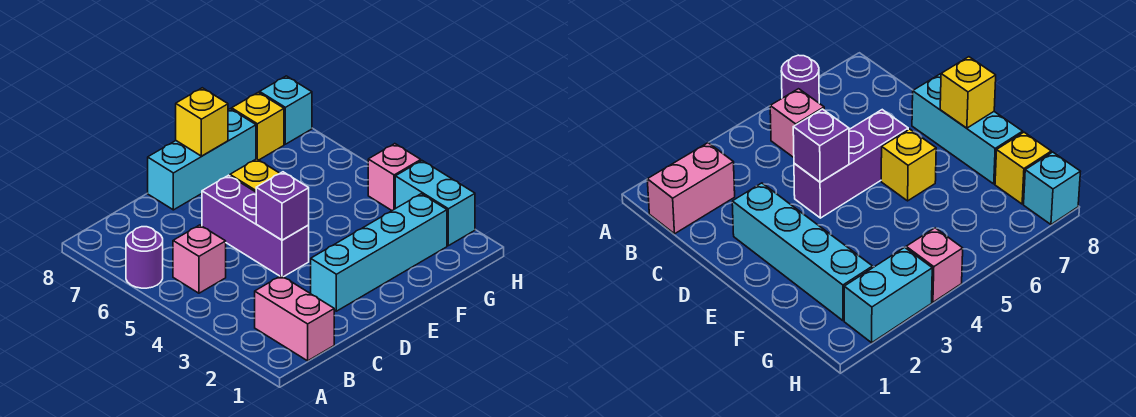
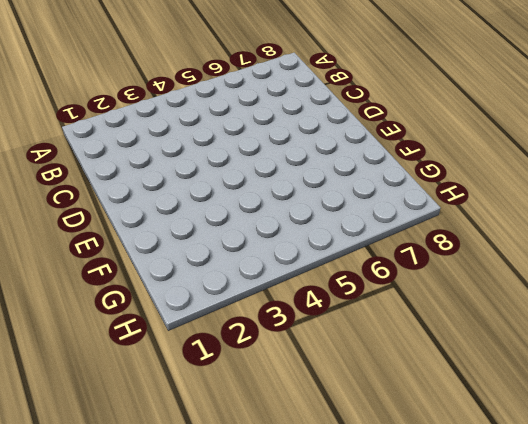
none -> purple 1x1 round brick [126,227,163,288]
none -> pink 1x2 brick [255,276,334,361]
none -> pink 1x1 brick [173,225,226,293]

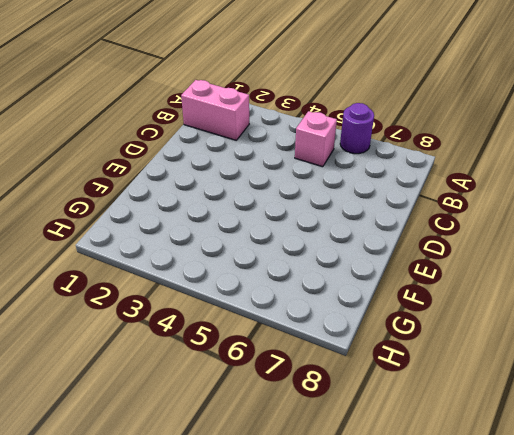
none -> cyan 1x4 brick [311,194,447,311]
none -> purple 1x3 brick [202,175,309,277]
none -> cyan 1x3 brick [148,109,256,210]

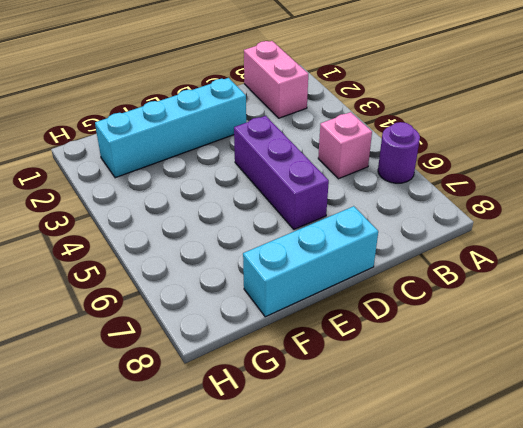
none -> yellow 1x1 brick [230,159,280,192]
none -> yellow 1x1 brick [232,92,284,160]
none -> cyan 1x2 brick [395,161,475,246]

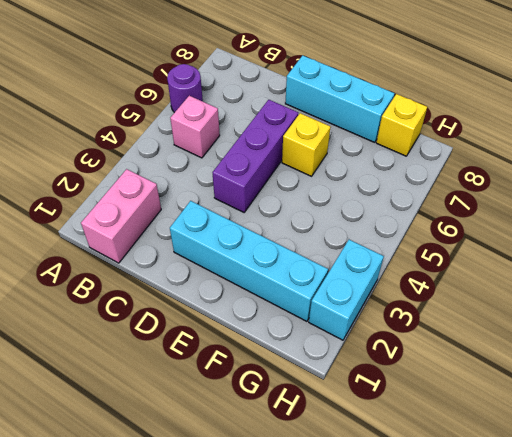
none -> pink 1x1 brick [368,144,421,210]
none -> cyan 1x1 brick [260,76,312,144]
none -> purple 1x1 brick [256,172,309,240]

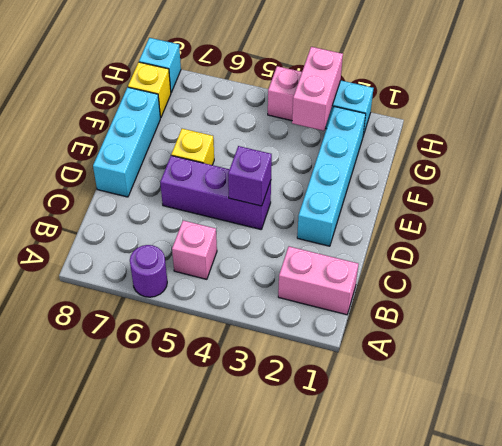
pink 1x2 brick [292,47,343,131] -> none
none -> yellow 1x1 brick [176,88,228,156]

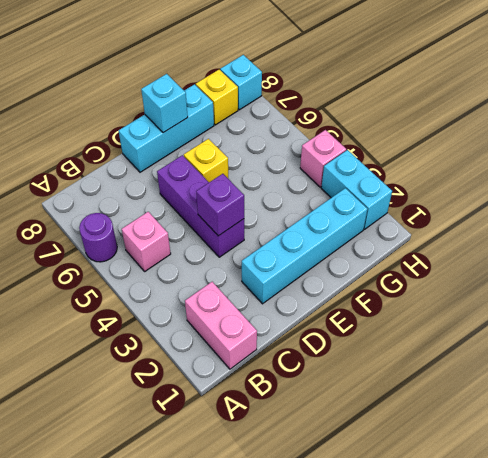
cyan 1x1 brick [141,74,188,133] -> yellow 1x1 brick [176,88,228,156]

